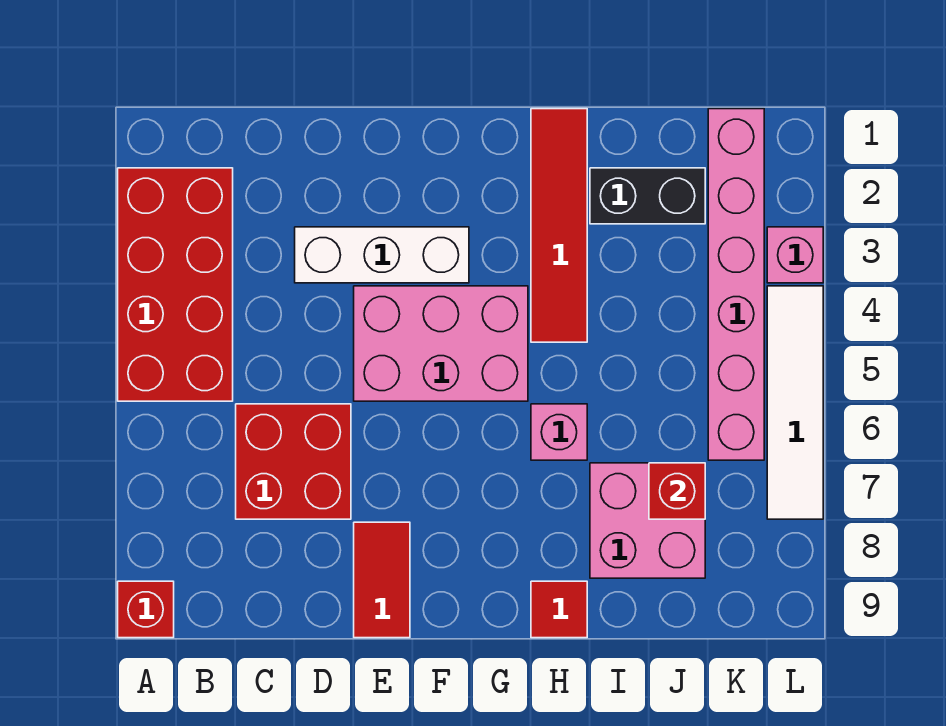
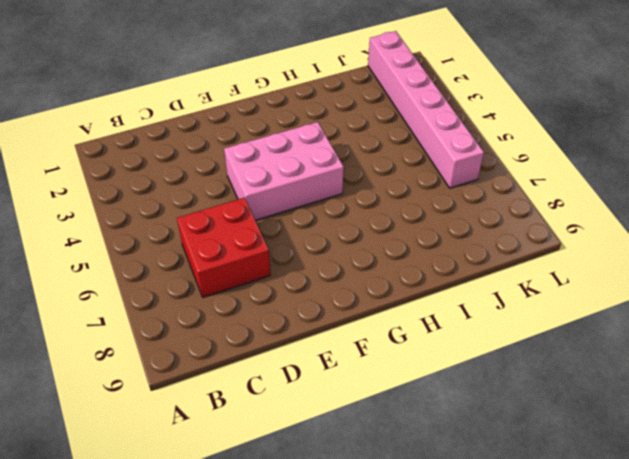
none -> red 2x4 brick [118,168,233,401]
none -> red 1x1 brick [118,581,174,638]
none -> white 1x3 brick [295,227,469,283]

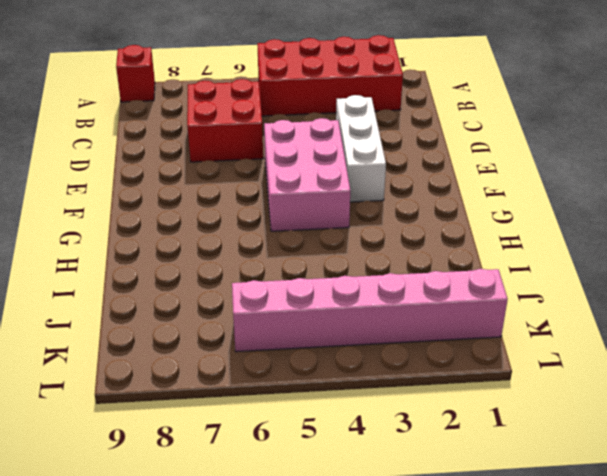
none -> red 1x2 tile [354,522,410,638]
none -> red 1x4 tile [531,109,587,342]
none -> pink 1x1 brick [531,404,587,460]

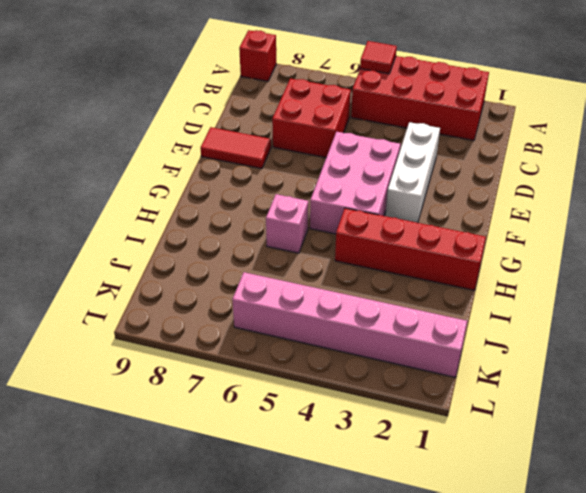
red 1x1 tile [360,41,397,74] -> red 1x1 tile moved to [531,581,587,638]
red 1x4 brick [335,208,486,290] -> red 1x4 tile [531,109,587,342]
none -> black 1x2 brick [590,168,705,224]
none -> pink 2x2 brick [590,463,705,578]
none -> pink 1x1 brick [767,227,823,283]

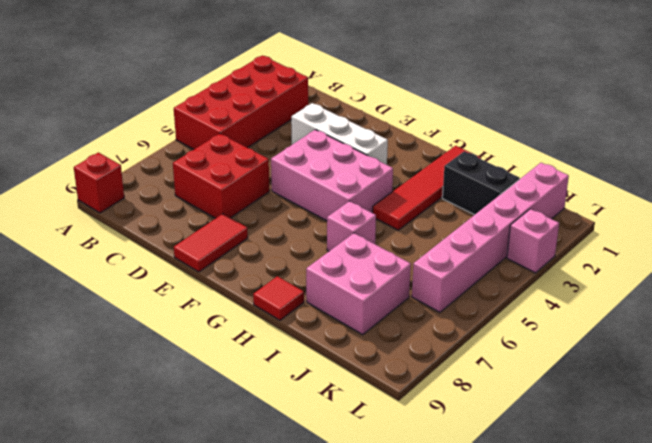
none -> white 1x4 tile [767,286,823,519]
none -> red 1x1 brick [649,463,705,519]

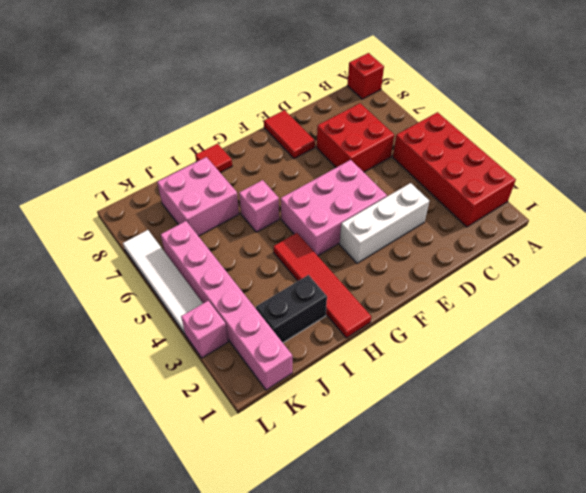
none -> red 1x1 brick [649,463,705,519]

